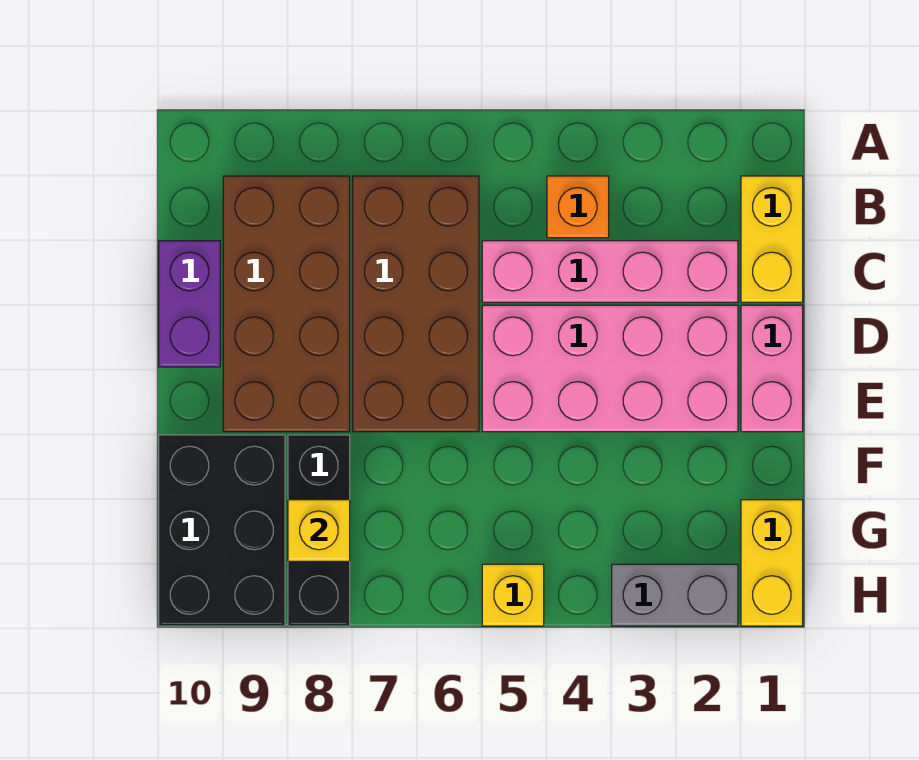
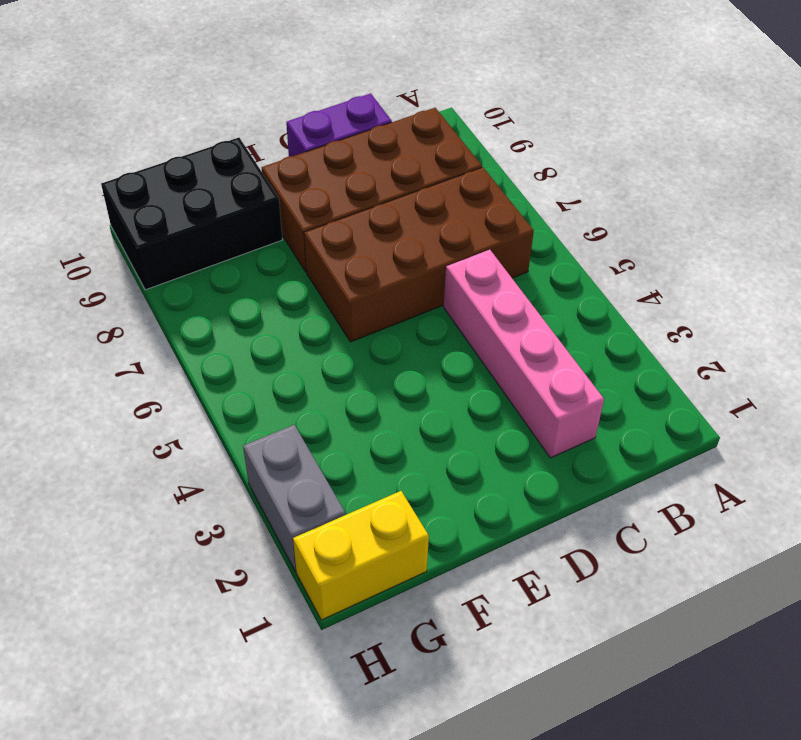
none -> yellow 1x2 brick [741,176,803,302]
none -> orange 1x1 brick [547,176,609,238]
none -> pink 1x2 brick [741,305,803,432]

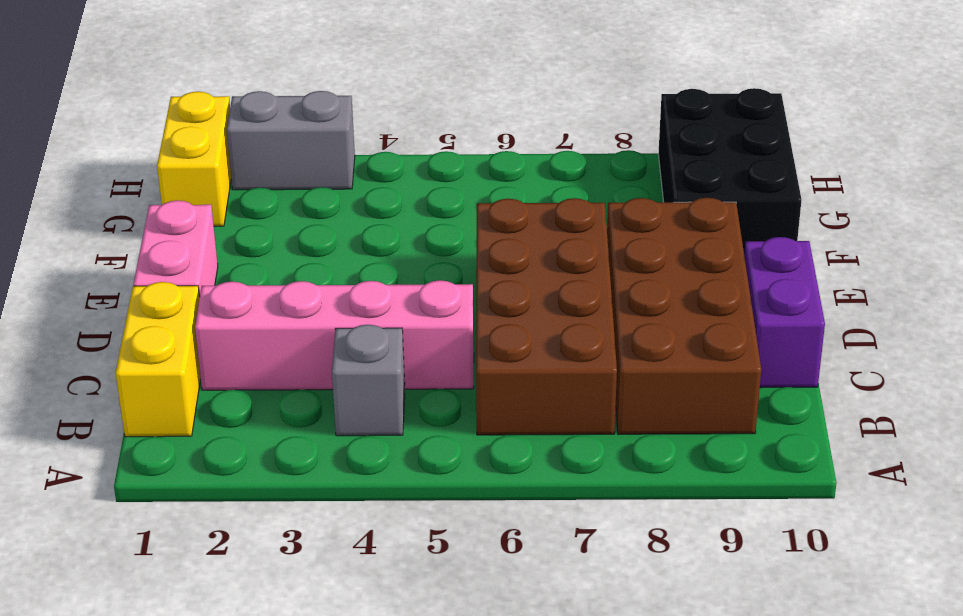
grey 1x1 brick [332,325,405,436] -> orange 1x1 brick [547,176,609,238]
none -> pink 2x4 brick [482,305,738,432]
none -> black 1x3 brick [288,435,350,626]
none -> yellow 1x1 brick [482,564,544,626]

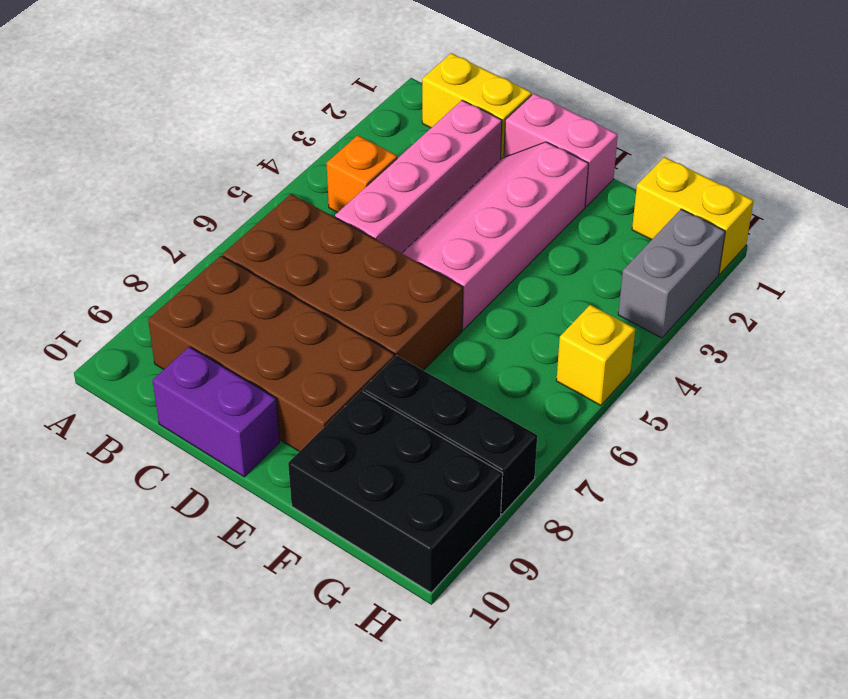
pink 2x4 slope [402,142,589,330] -> pink 2x4 brick [482,305,738,432]
none -> yellow 1x1 brick [288,500,350,561]

